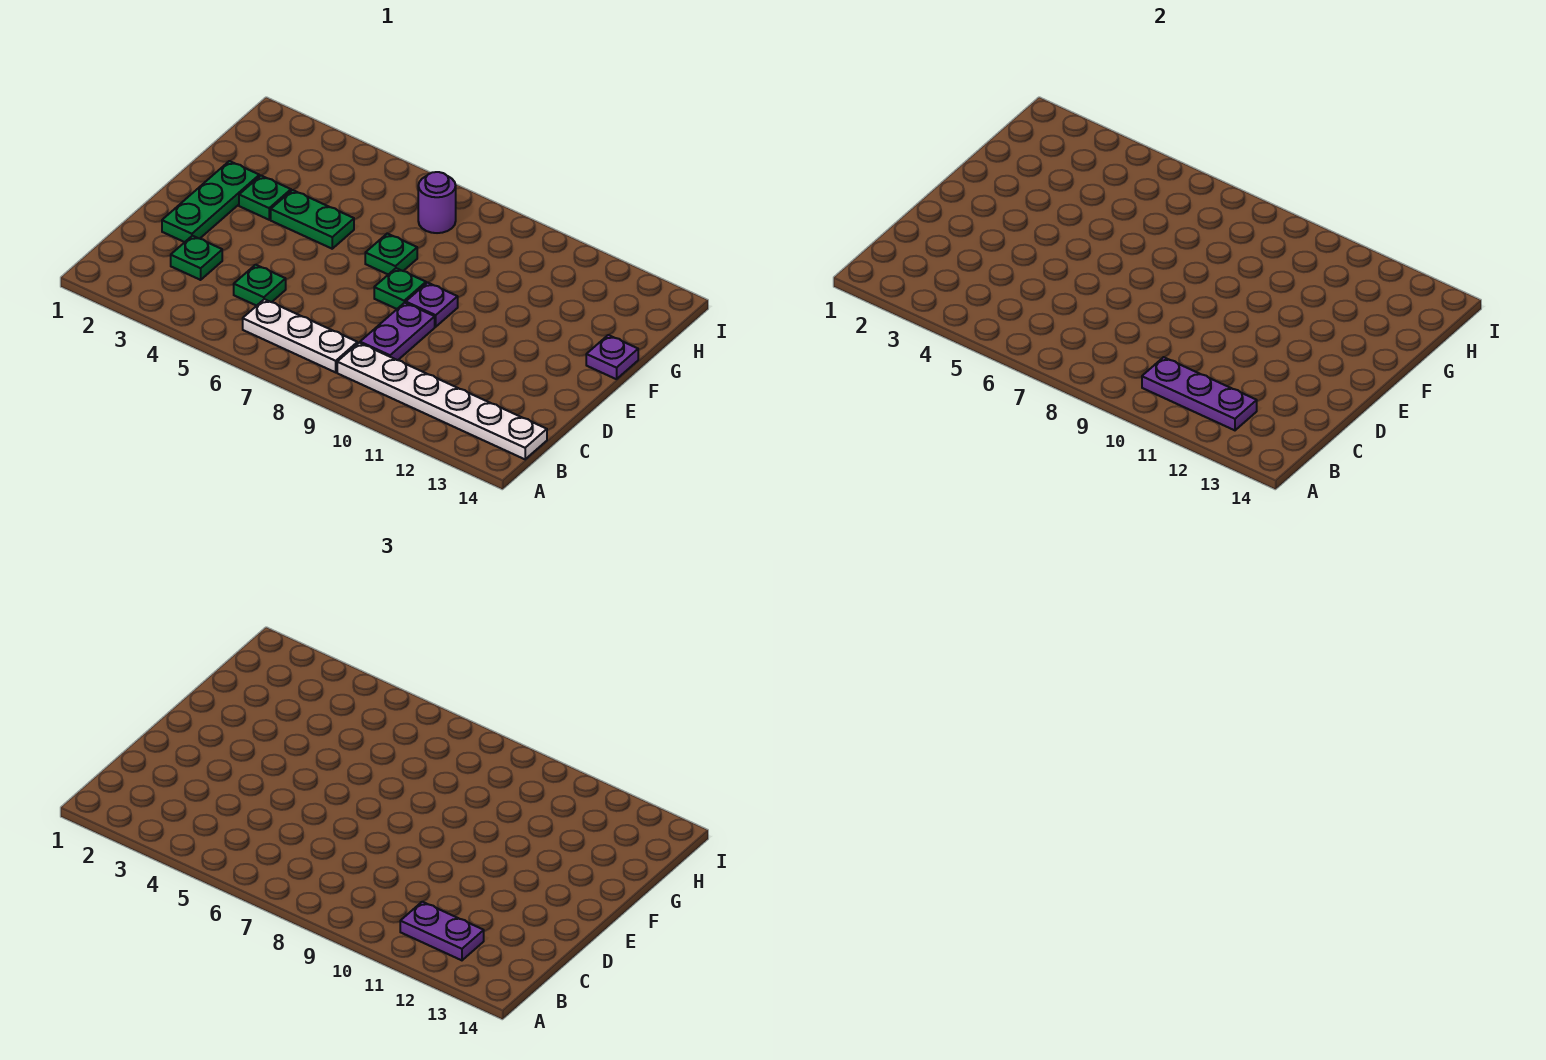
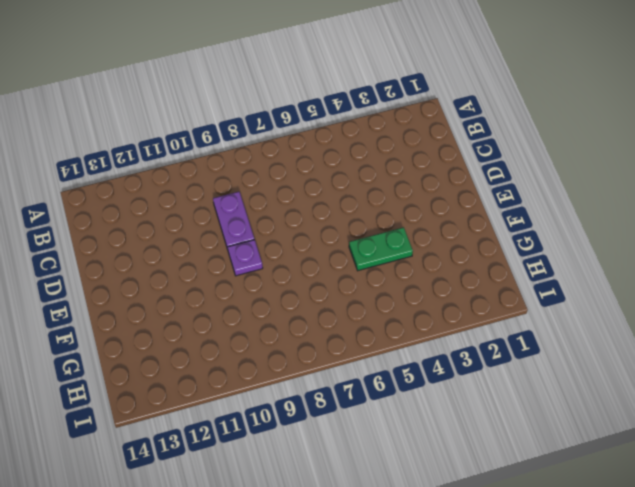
none -> white 1x3 plate [243,299,357,372]
none -> white 1x6 plate [337,343,547,459]
none -> green 1x1 plate [171,236,222,280]

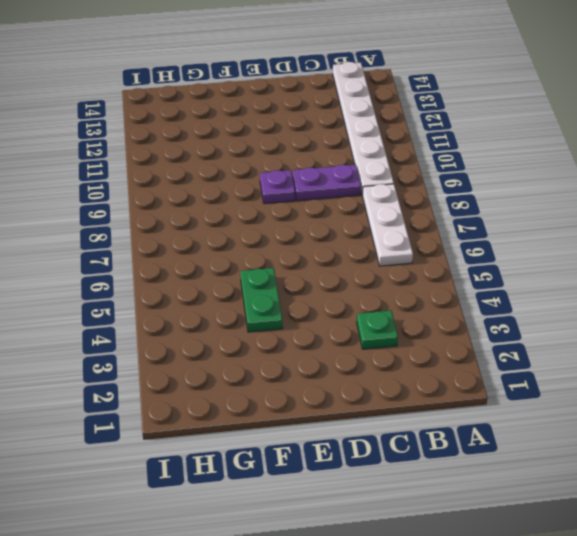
none -> green 1x1 plate [234,265,286,306]
none -> green 1x3 plate [162,161,259,242]
none -> green 1x1 plate [374,268,426,309]

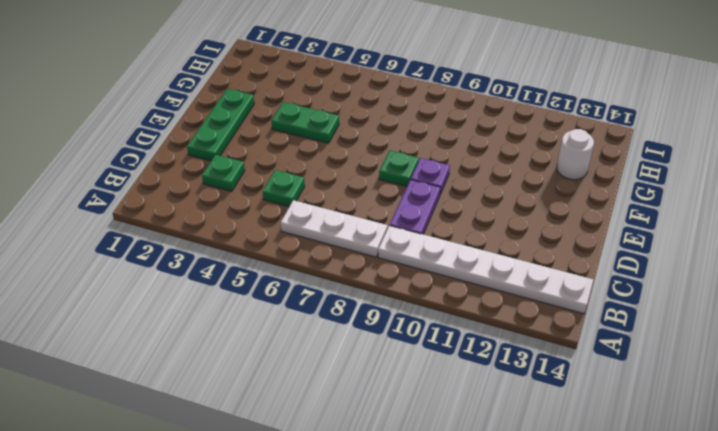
white 1x1 round brick [557,129,594,180] -> none
none -> green 1x1 plate [239,176,291,220]
none -> green 1x1 plate [365,234,417,274]
none -> purple 1x1 plate [586,335,638,379]

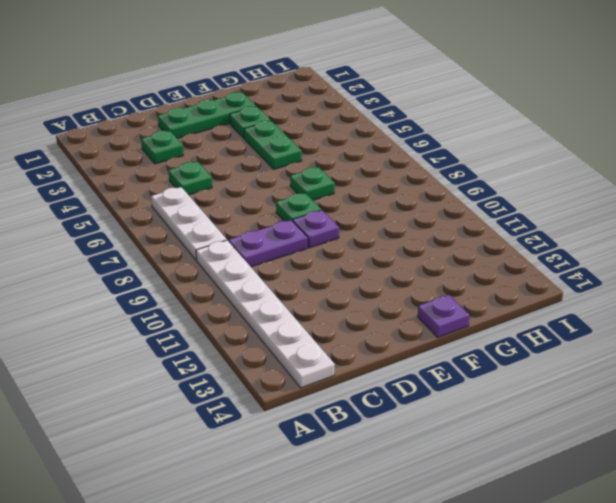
none -> purple 1x1 round brick [418,172,456,233]
none -> purple 1x3 plate [1142,357,1257,430]
none -> purple 1x2 plate [400,902,484,960]

